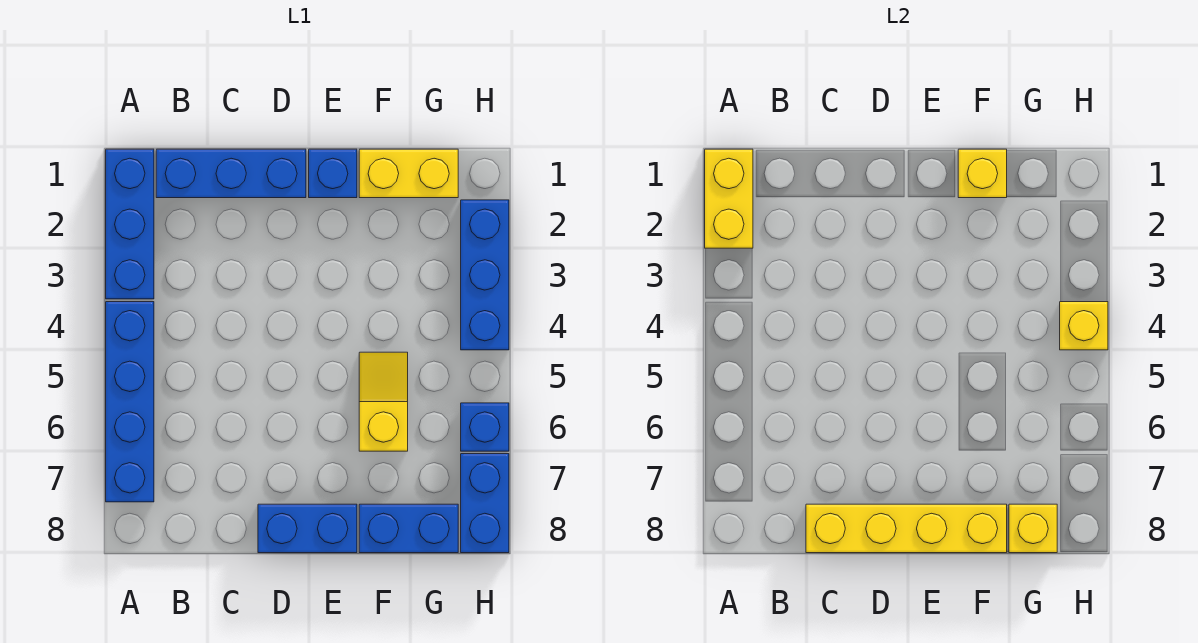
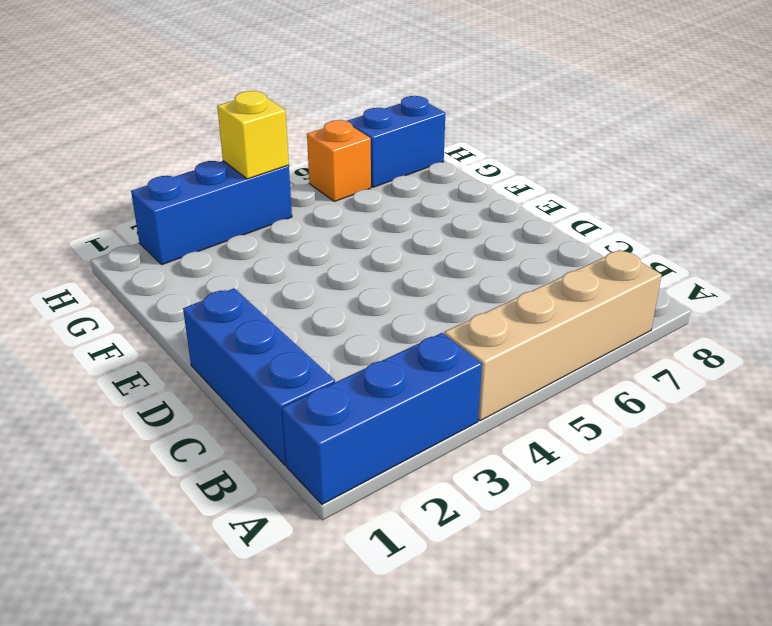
tan 1x4 brick [444,250,661,421] -> blue 1x4 brick [106,302,154,502]
orange 1x1 brick [307,120,371,201] -> blue 1x1 brick [461,403,509,451]
none -> blue 1x2 brick [258,504,357,553]
none -> blue 1x1 brick [309,149,357,198]
none -> yellow 1x2 brick [359,149,458,198]

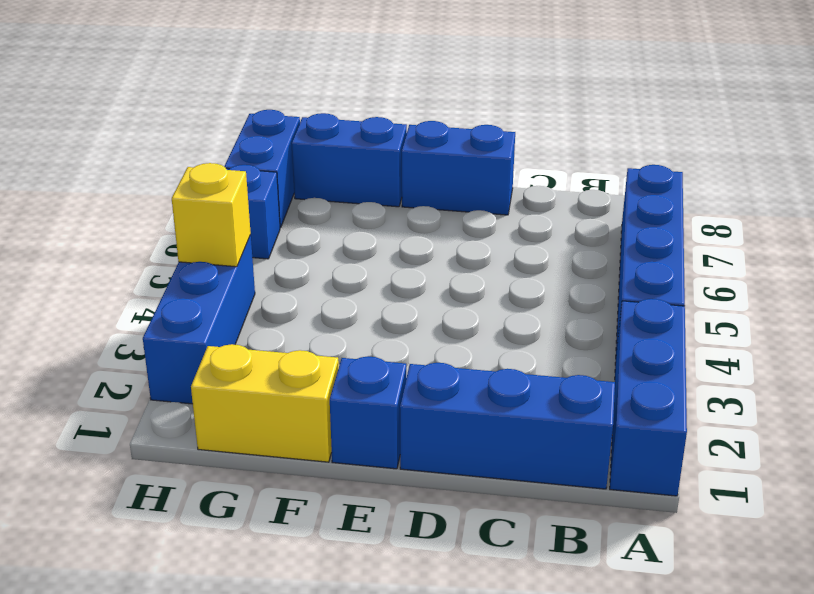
none -> yellow 1x2 slope [359,352,408,451]
none -> yellow 1x2 brick [705,149,753,248]
none -> yellow 1x4 brick [806,504,1007,553]

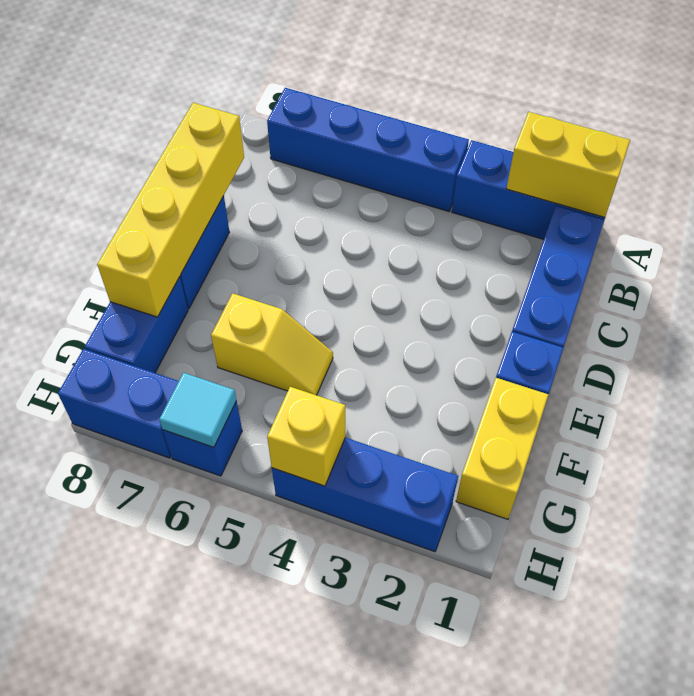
cyan 1x1 tile [159,373,236,447] -> none
none -> yellow 1x1 brick [958,149,1007,198]
none -> yellow 1x1 brick [1009,504,1057,553]

